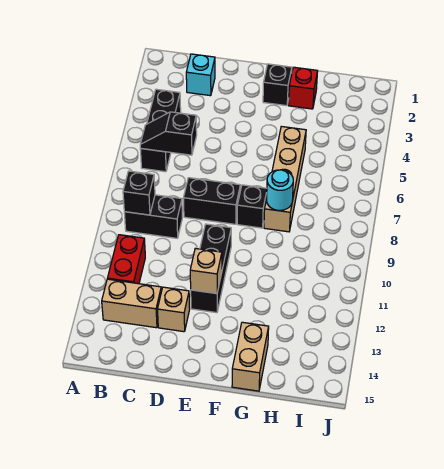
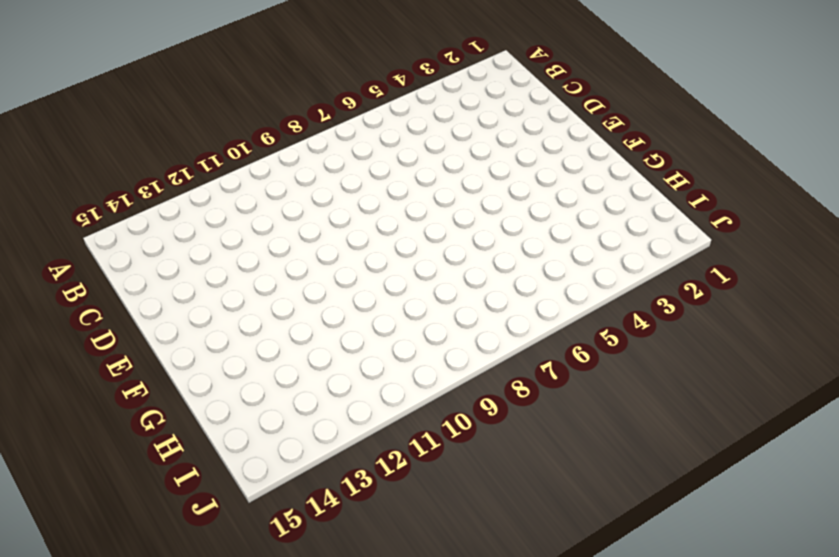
none -> black 1x3 brick [140,89,181,172]
none -> black 1x2 brick [124,195,182,238]
none -> red 1x2 brick [107,235,145,284]

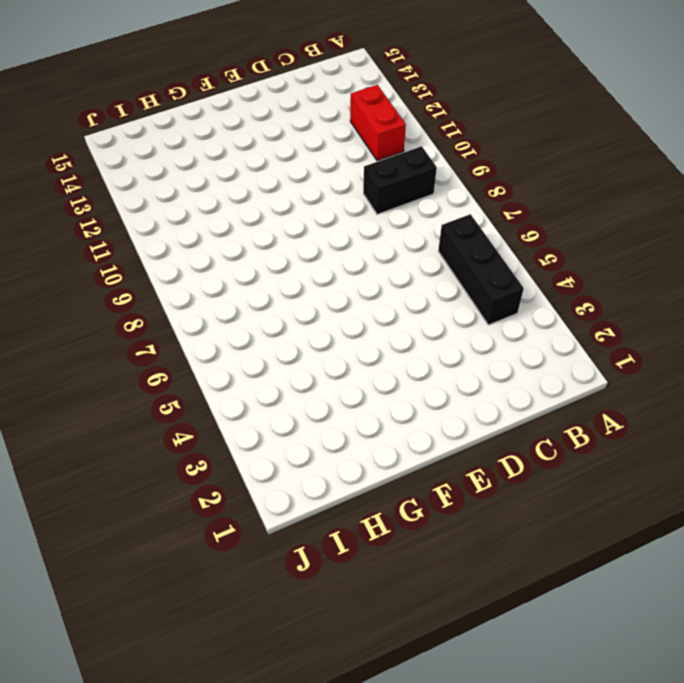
none -> tan 1x2 brick [102,279,161,328]
none -> cyan 1x1 brick [186,54,215,96]
none -> black 1x2 brick [183,178,240,224]

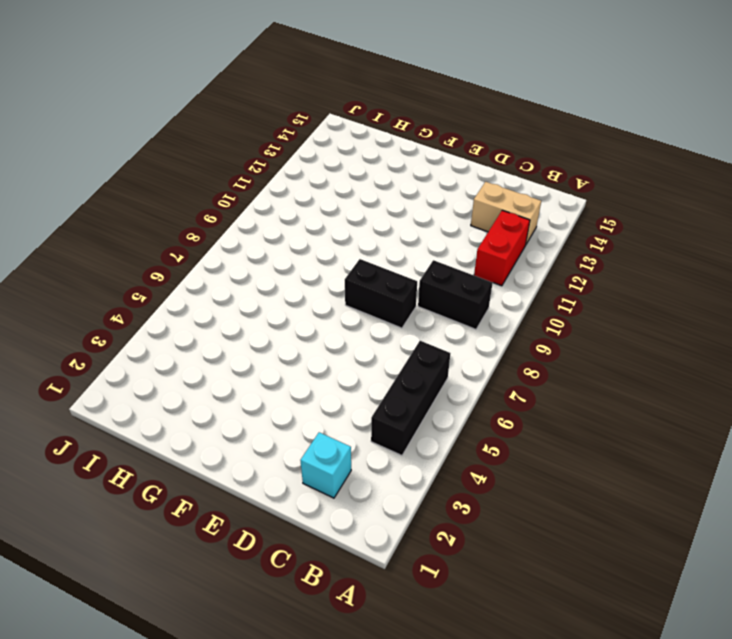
none -> tan 1x1 brick [157,287,190,332]
none -> black 1x3 brick [191,224,231,313]
none -> black 1x1 brick [263,64,292,106]

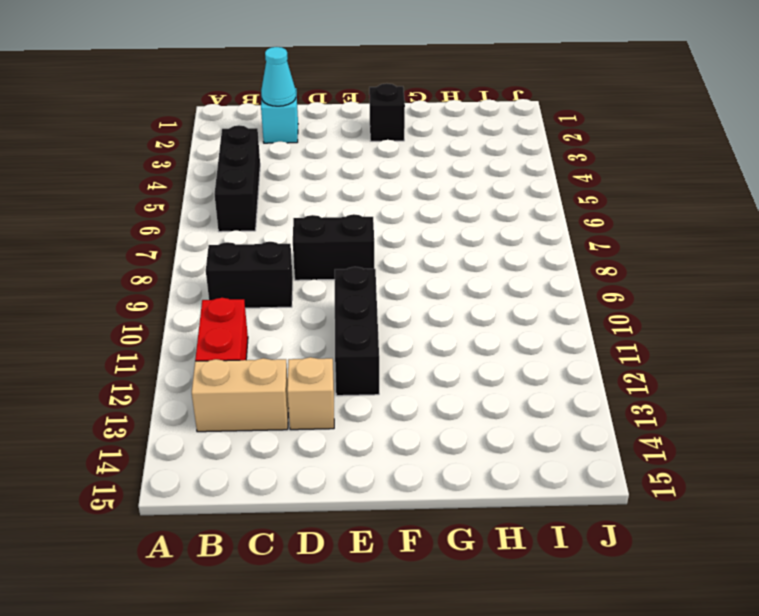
cyan 1x1 cone [261,47,296,106] -> none
none -> black 1x1 brick [237,185,267,228]
none -> red 1x1 brick [289,67,318,109]
none -> tan 1x4 brick [264,126,306,232]

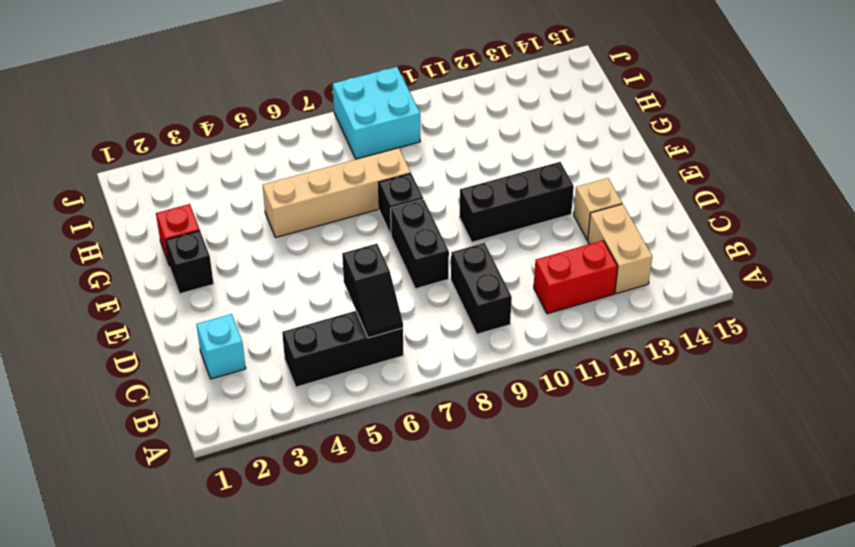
cyan 2x2 brick [333,67,420,159] -> none
none -> tan 1x2 brick [232,322,269,391]
none -> black 1x1 brick [123,171,155,215]
none -> tan 1x1 brick [190,248,222,293]

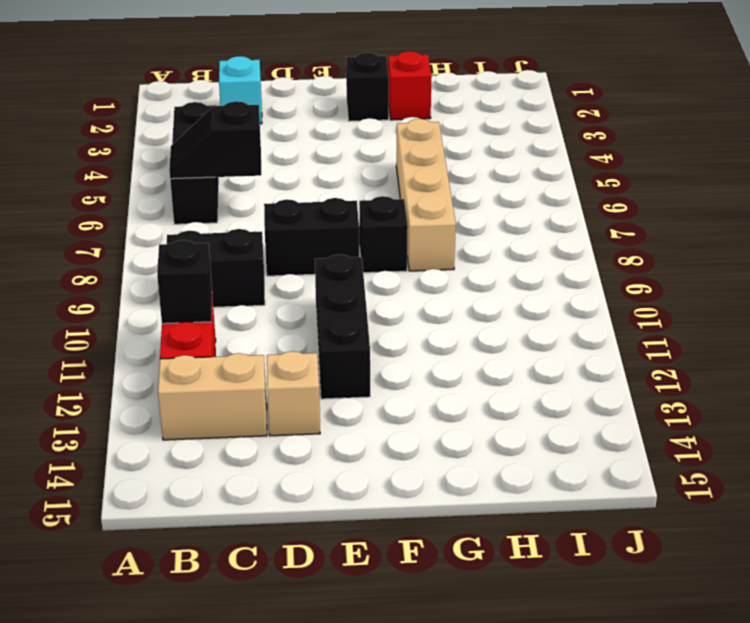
black 1x1 brick [157,240,212,324] -> black 1x1 brick moved to [123,171,155,215]
none -> tan 1x2 brick [232,322,269,391]
none -> tan 1x1 brick [190,248,222,293]
none -> cyan 1x1 round brick [267,170,293,210]

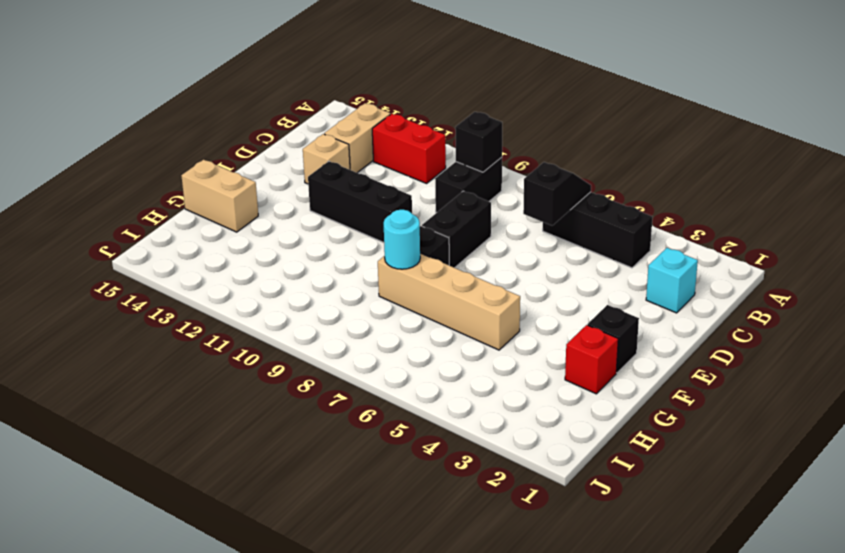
none -> tan 1x1 brick [190,248,222,293]

